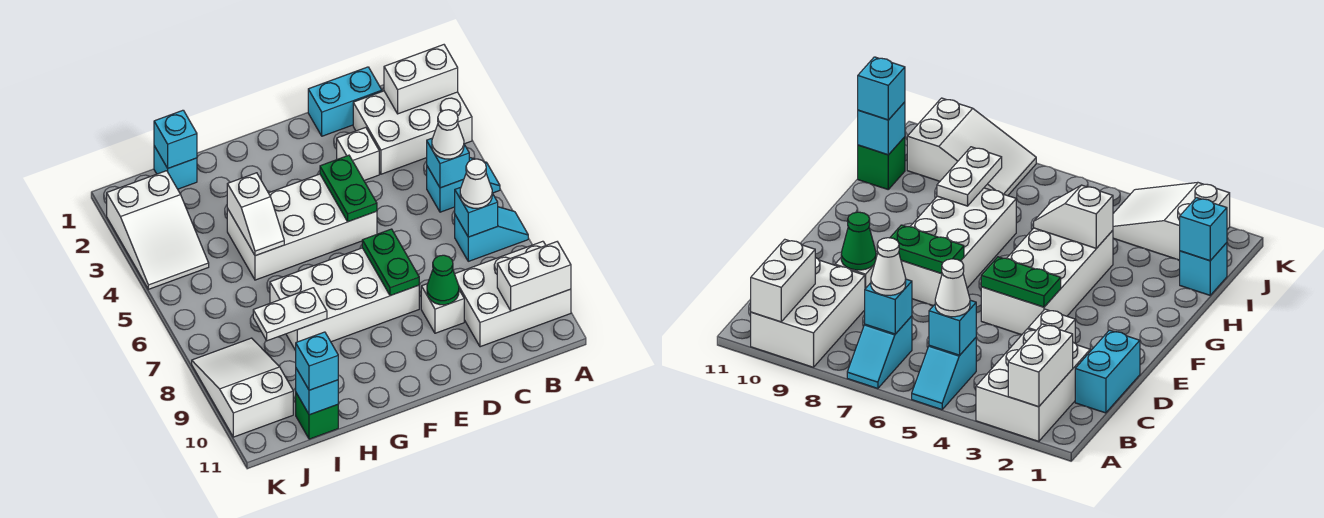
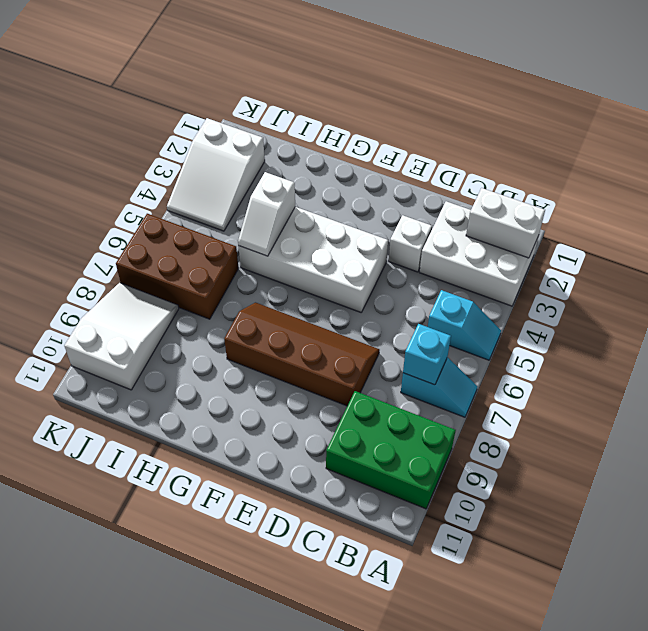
green 2x3 brick [326,391,456,509] -> white 2x3 brick [455,241,571,347]
brown 2x4 slope [224,303,380,406] -> white 2x4 brick [270,248,419,350]
brown 2x3 brick [116,214,239,319] -> none
none -> cyan 1x2 brick [308,67,382,136]
none -> white 1x1 brick [421,284,464,333]
none -> cyan 1x1 brick [154,146,197,189]

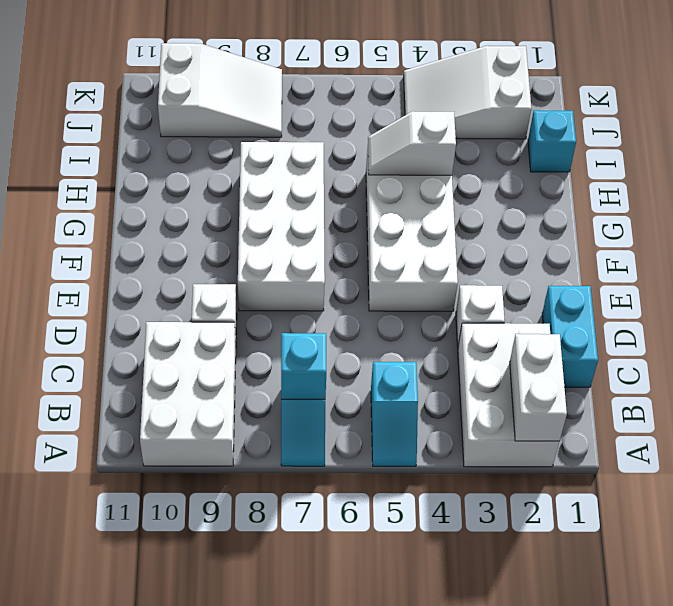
none -> green 1x1 brick [296,393,338,439]
none -> white 1x2 brick [497,242,571,311]
none -> cyan 1x1 brick [427,138,469,188]

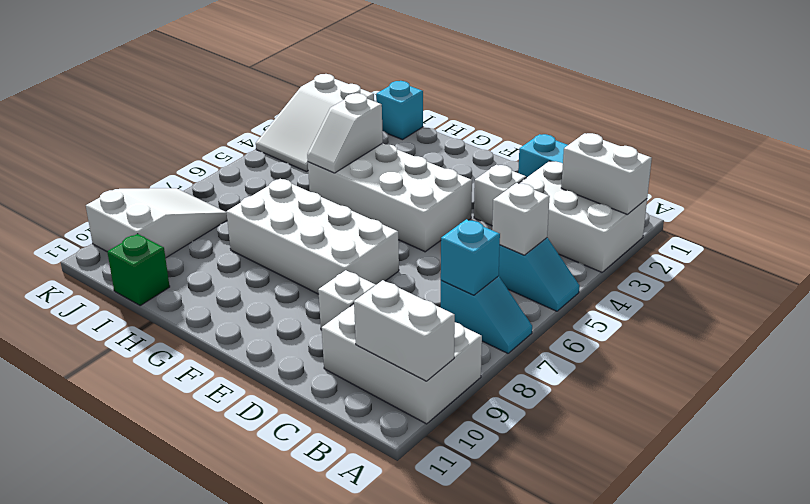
white 1x1 brick [492,183,550,255] -> cyan 1x1 brick [427,138,469,188]
none -> green 1x1 cone [427,255,459,305]
none -> green 1x2 plate [320,155,377,222]
none -> green 1x2 plate [362,229,419,296]

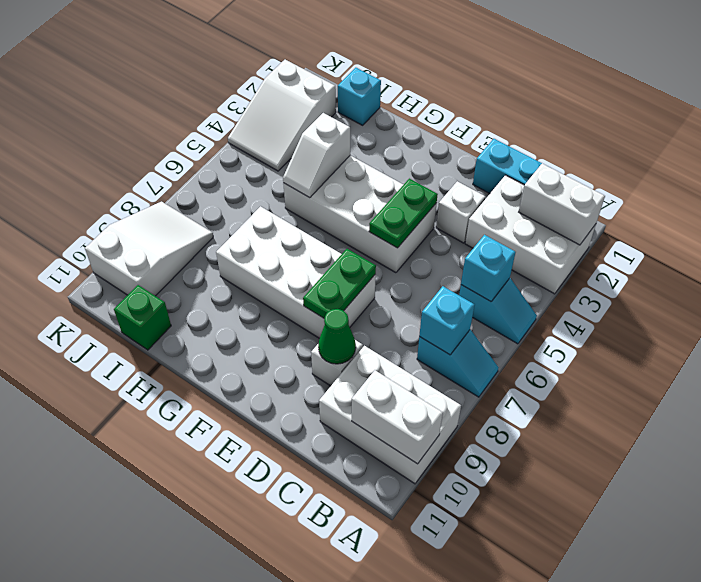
none -> white 1x2 plate [253,288,327,341]
none -> cyan 1x1 brick [154,110,197,168]
none -> cyan 1x1 brick [296,369,338,415]

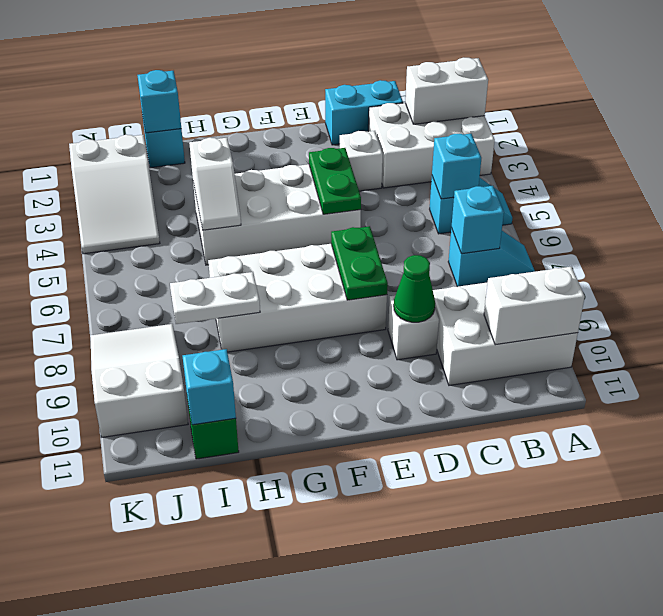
none -> white 1x1 cone [432,110,464,159]
none -> white 1x1 cone [460,159,492,208]
none -> cyan 1x1 brick [296,332,338,390]

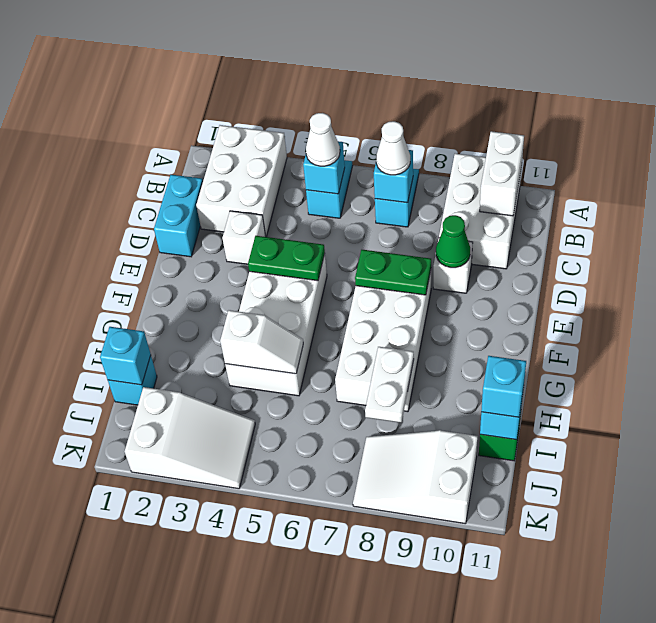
none -> white 1x2 brick [384,45,458,114]

